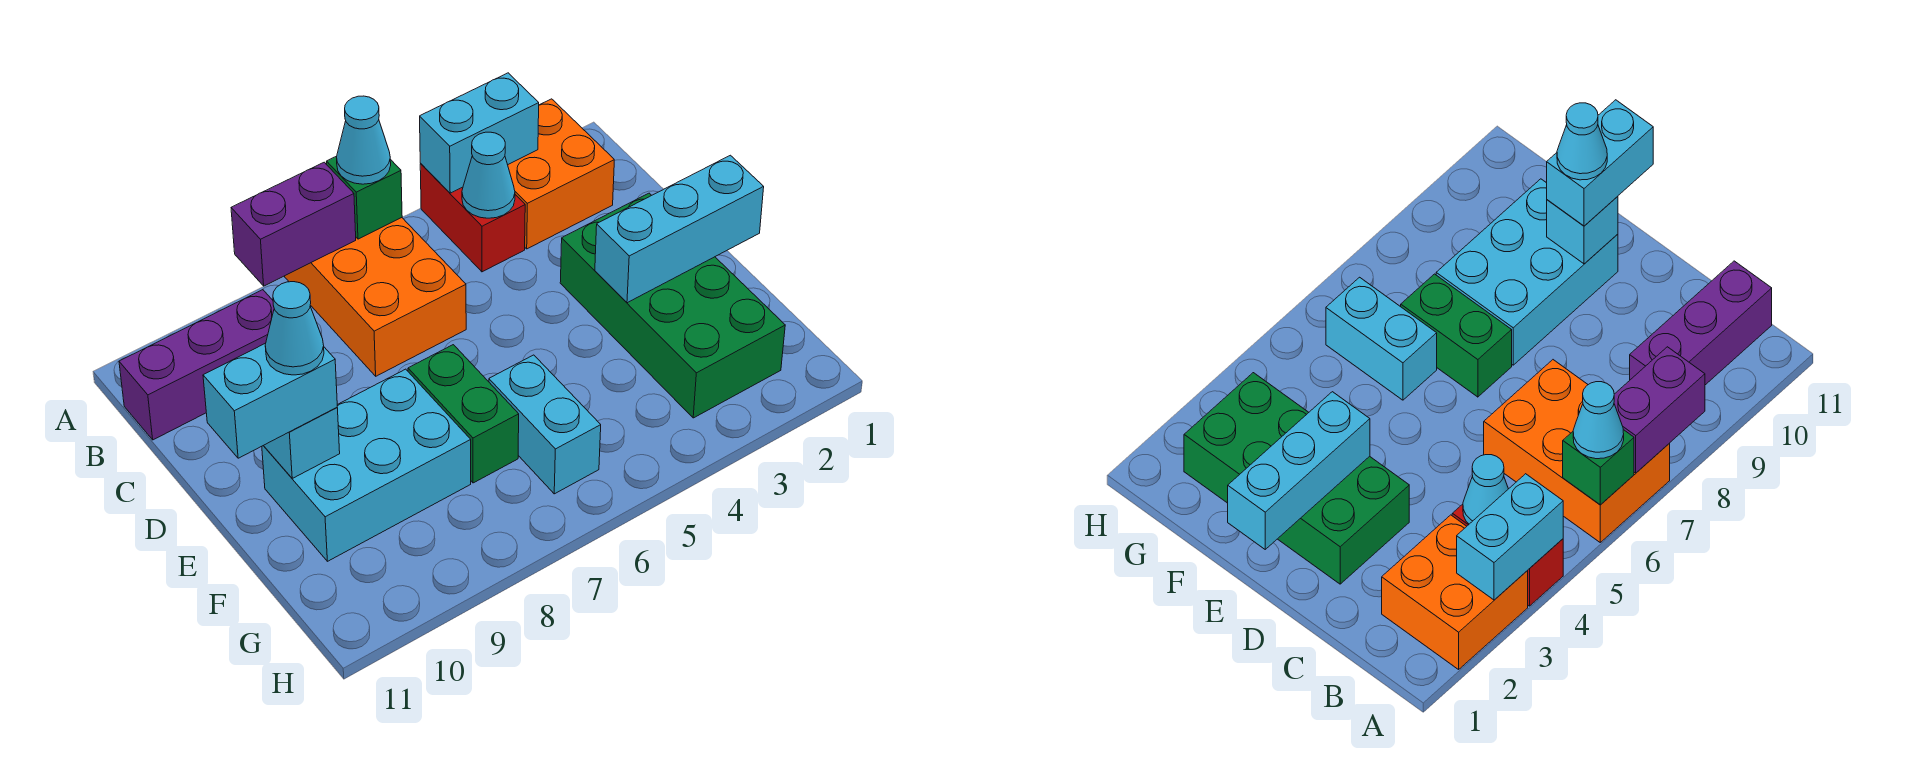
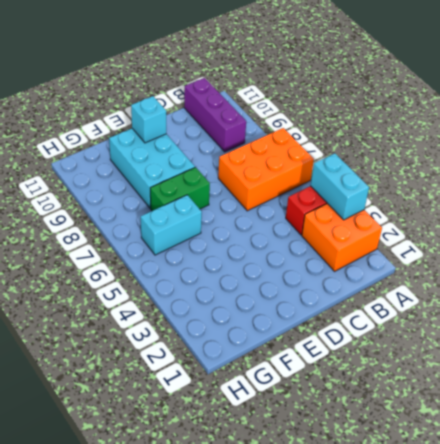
none -> green 2x4 brick [560,193,785,418]
none -> green 1x1 brick [327,156,402,239]
none -> purple 1x2 brick [231,162,356,286]

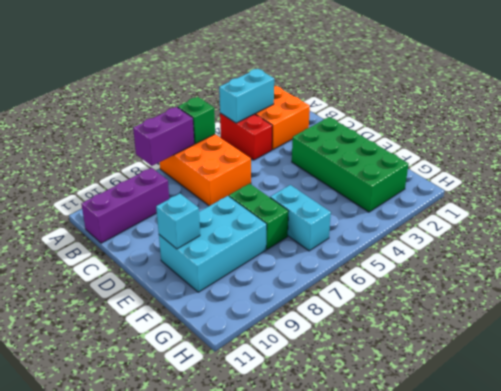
none -> cyan 1x1 cone [462,132,515,218]
none -> cyan 1x3 brick [595,155,764,303]
none -> cyan 1x1 cone [337,96,391,184]

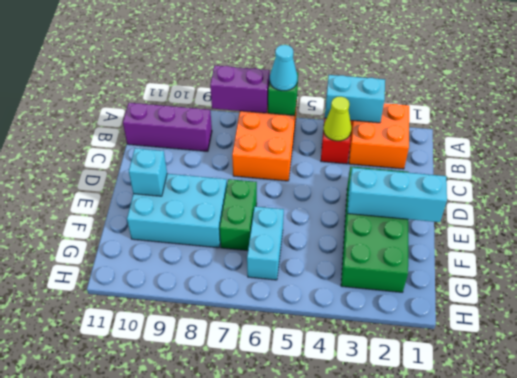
lime 1x1 cone [323,97,351,141] -> cyan 1x1 cone [462,132,515,218]
none -> cyan 1x2 brick [203,343,337,458]
none -> cyan 1x1 cone [265,282,324,375]

